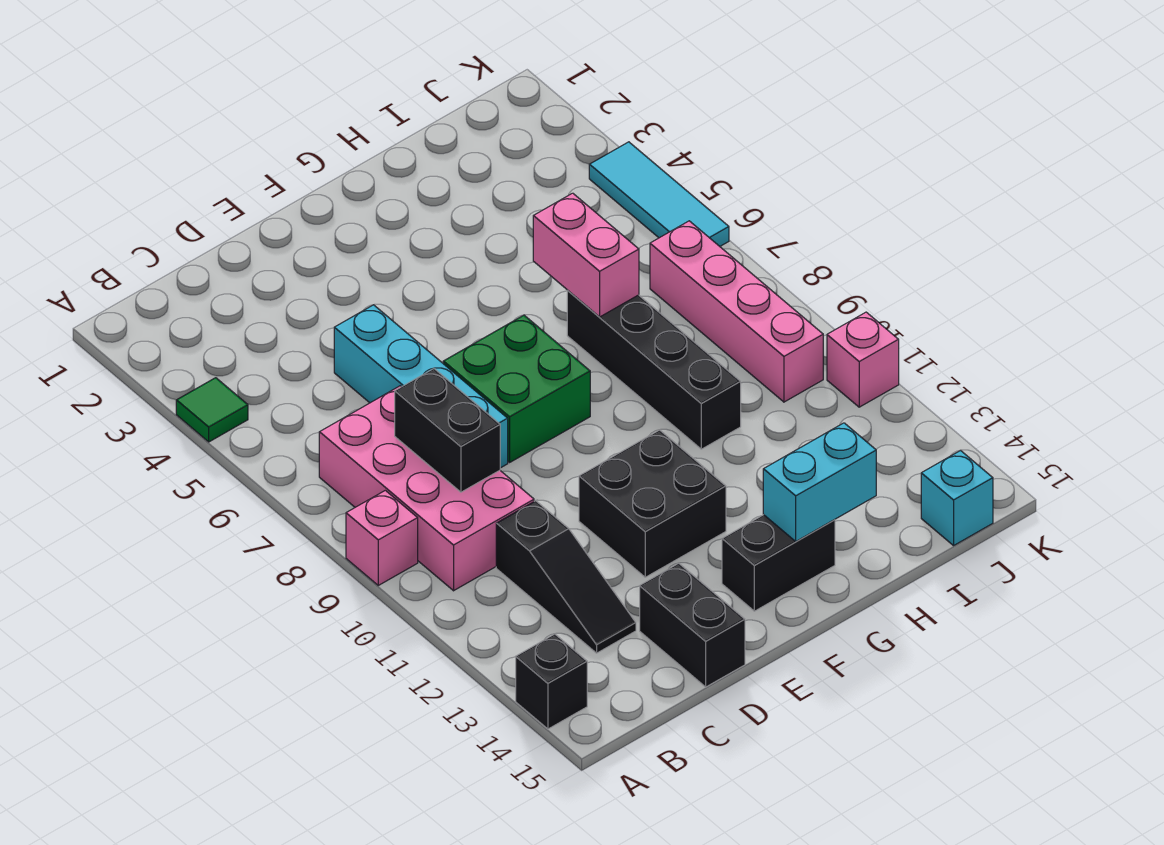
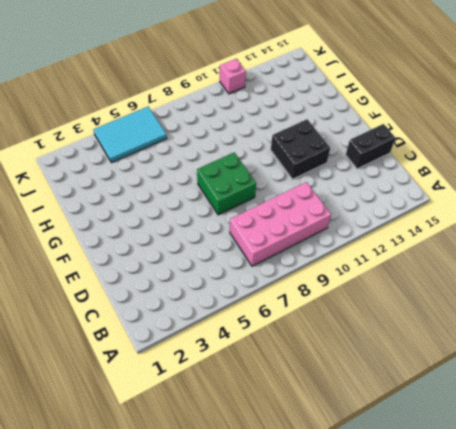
cyan 2x3 tile [93,107,167,163] -> cyan 1x3 tile [589,142,729,246]
none -> green 1x1 tile [176,378,248,442]
none -> pink 1x1 brick [346,490,418,585]
none -> black 1x1 brick [516,634,587,729]

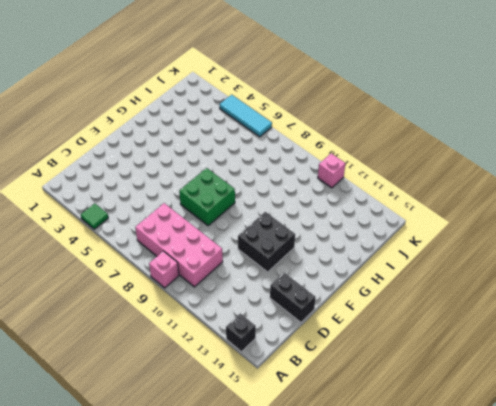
none -> black 1x3 slope [496,501,636,653]
none -> cyan 1x4 brick [334,305,508,468]
none -> black 1x2 brick [722,515,835,611]

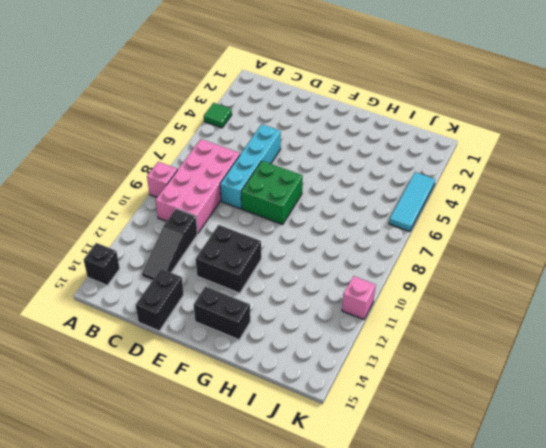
none -> black 1x4 brick [567,291,741,449]
none -> pink 1x4 brick [650,221,823,402]
none -> cyan 1x1 brick [921,450,993,546]

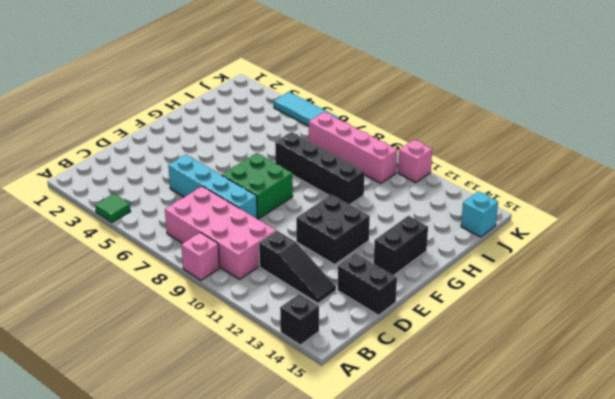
none -> black 1x2 brick [395,369,500,492]
none -> cyan 1x2 brick [763,423,876,541]
none -> pink 1x2 brick [533,193,639,317]

